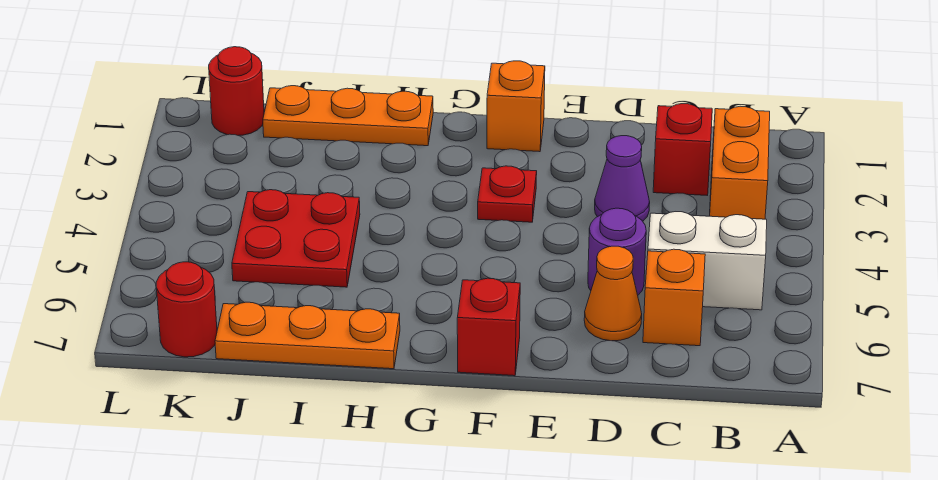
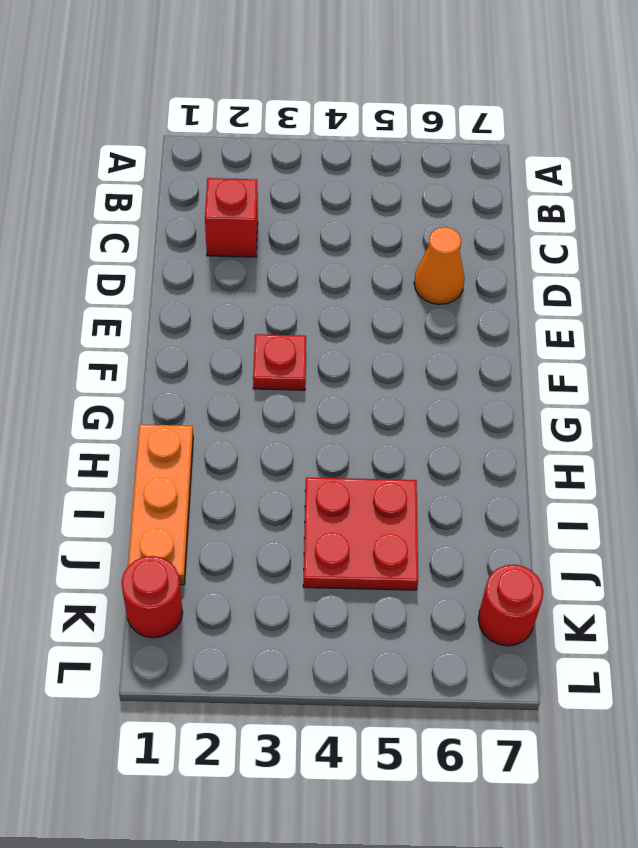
none -> orange 1x2 brick [710,106,770,219]
none -> white 1x2 brick [648,212,767,310]
none -> orange 1x1 brick [643,249,705,346]

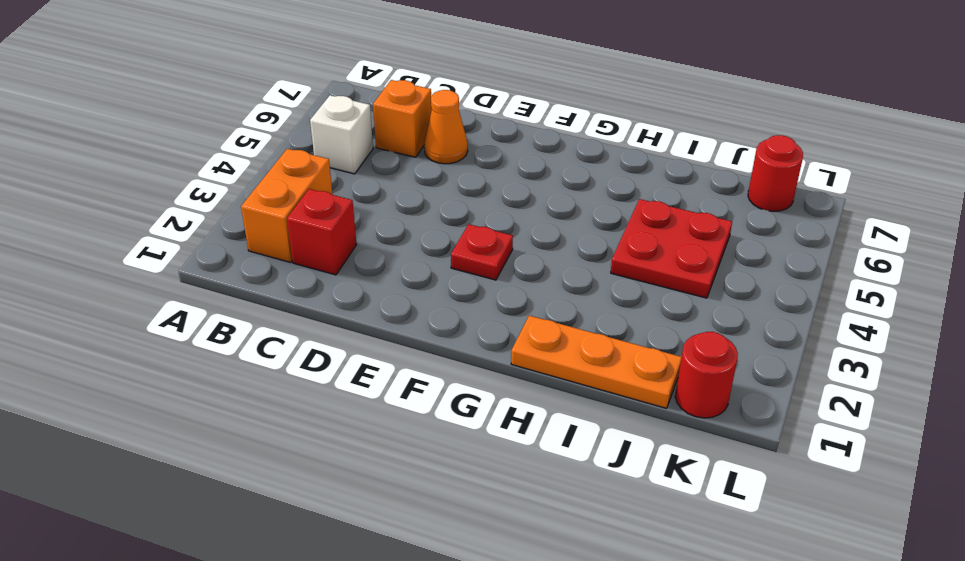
white 1x1 brick [310,95,373,174] -> white 1x2 brick [648,212,767,310]
none -> purple 1x1 cone [595,136,650,221]
none -> purple 1x1 round brick [588,208,646,295]
none -> orange 1x1 brick [487,61,545,152]

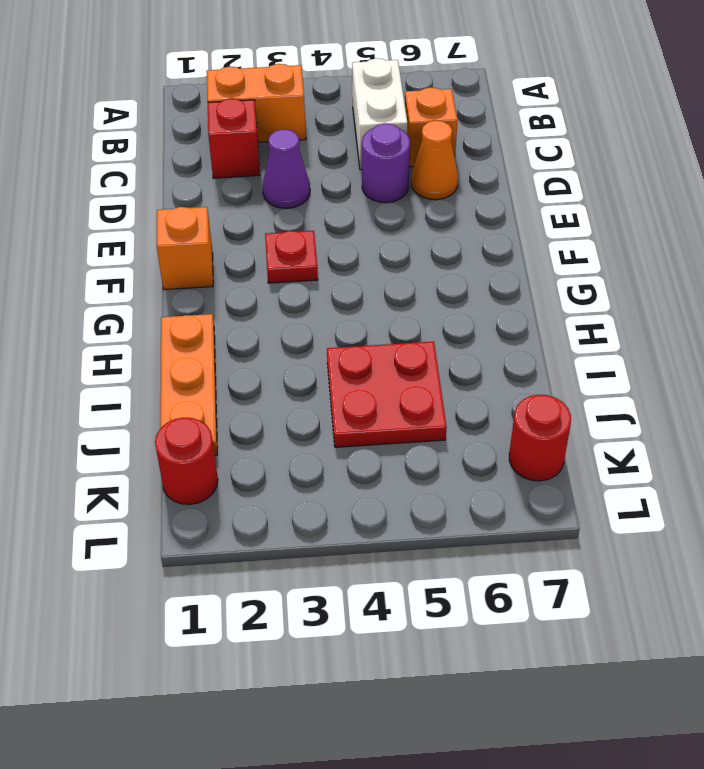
none -> red 1x1 brick [457,278,520,376]
none -> orange 1x3 plate [215,302,400,369]

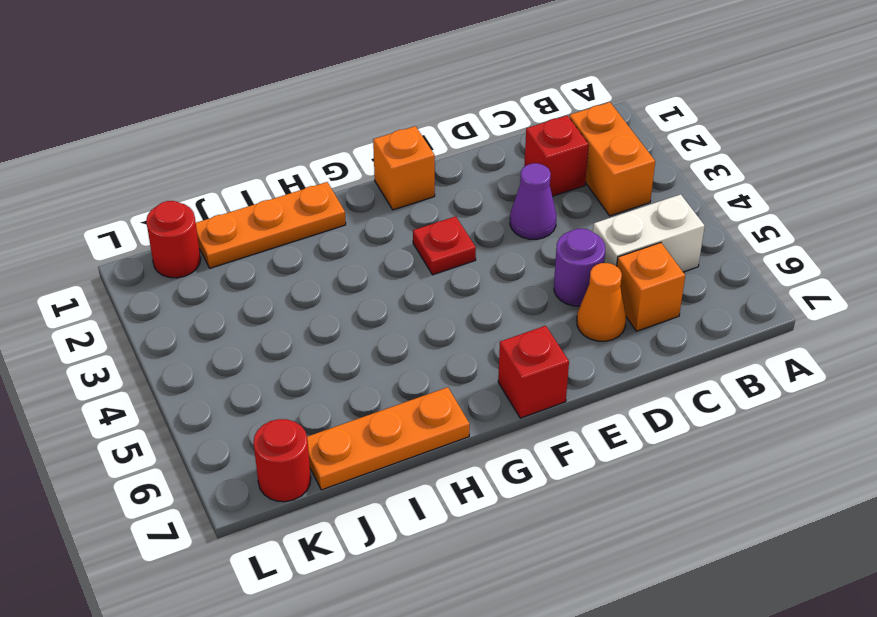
none -> red 2x2 plate [232,190,360,287]

